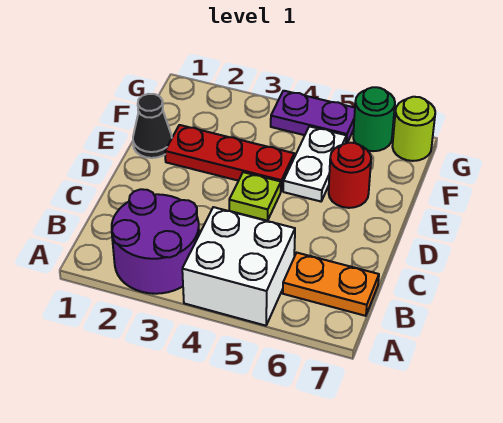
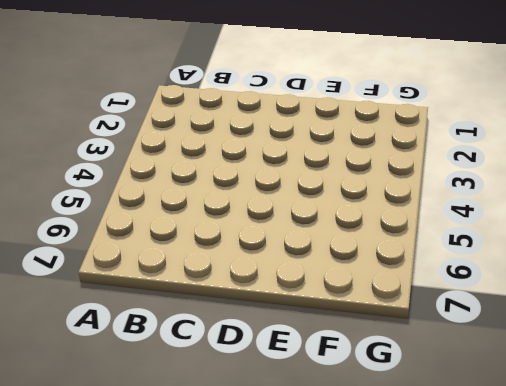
none -> purple 2x2 round brick [112,189,199,294]
none -> white 2x2 brick [182,207,295,326]

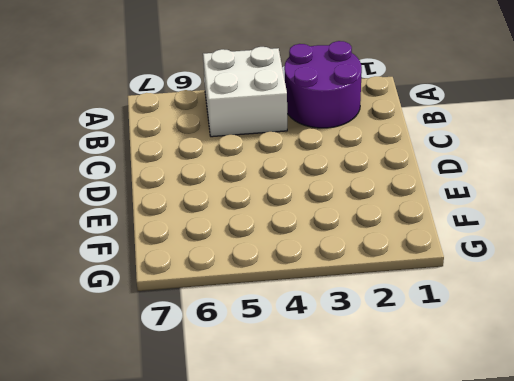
none -> orange 1x2 plate [283,253,379,316]
none -> lime 1x1 plate [229,172,281,221]

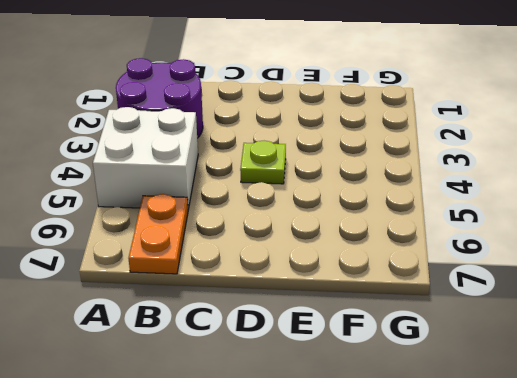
none -> black 1x1 cone [133,94,172,158]
none -> red 1x3 plate [165,125,294,191]

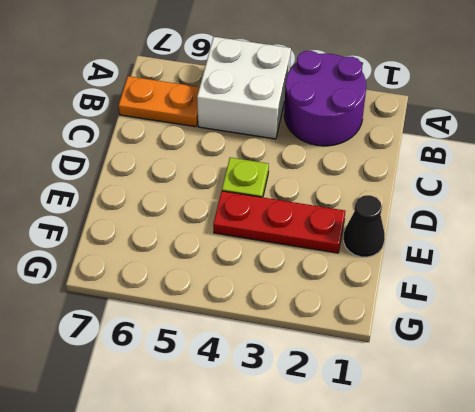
none -> white 1x2 plate [283,126,346,201]
none -> red 1x1 round brick [329,143,371,208]

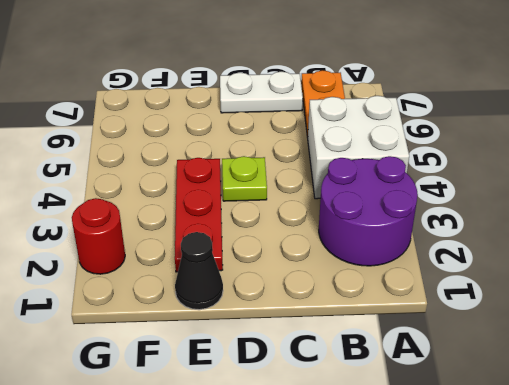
white 1x2 plate [220,72,303,113] -> white 1x2 plate moved to [283,126,346,201]
red 1x1 round brick [72,198,125,274] -> red 1x1 round brick moved to [329,143,371,208]
none -> purple 1x2 plate [271,91,355,143]
none -> green 1x1 round brick [353,87,395,151]

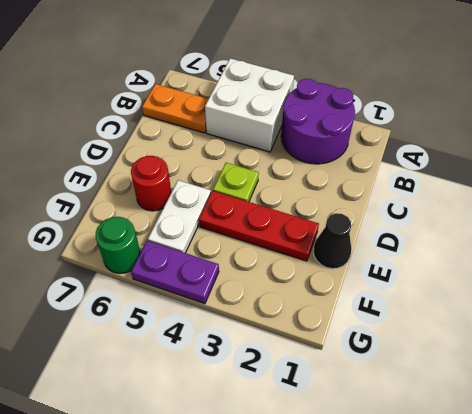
none -> lime 1x1 round brick [392,97,435,161]

